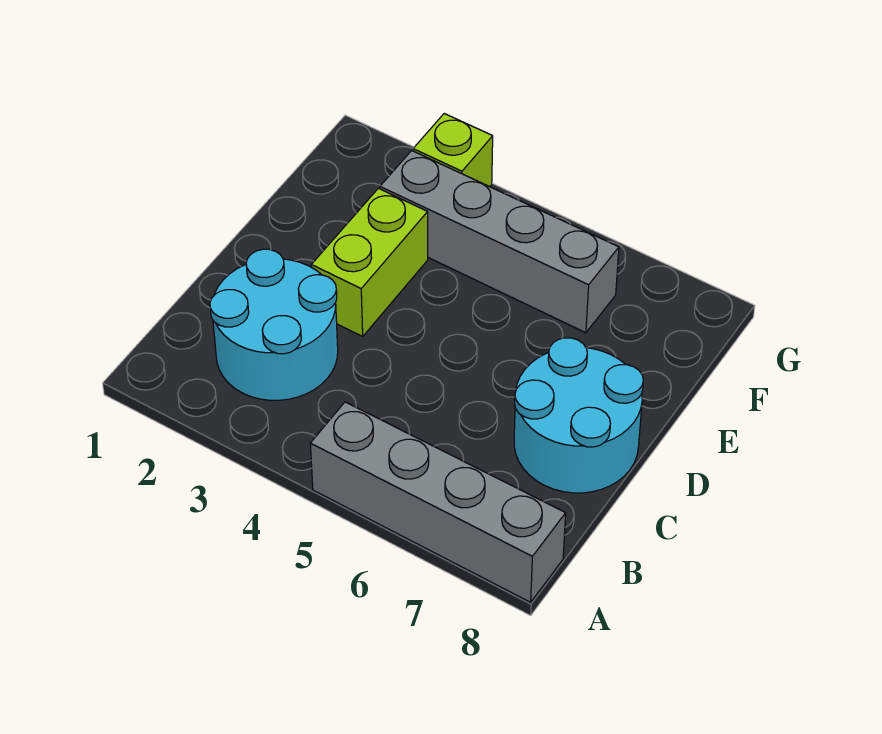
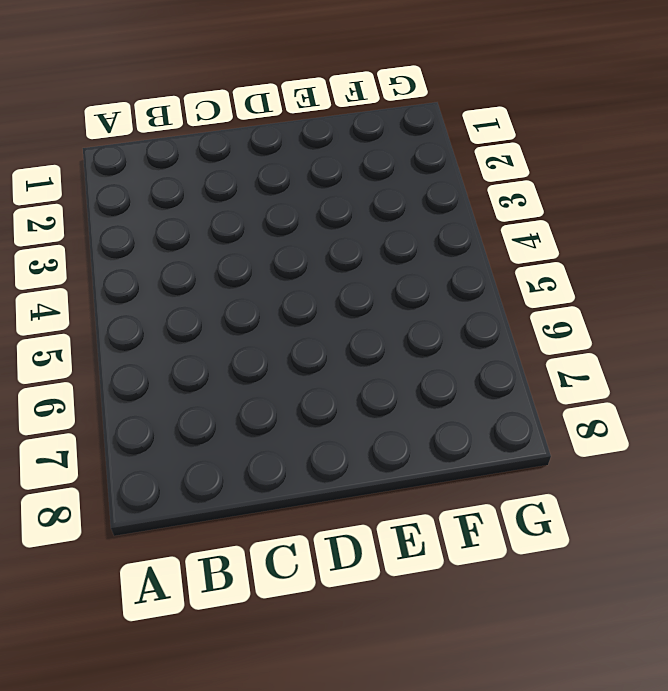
none -> grey 1x4 brick [310,402,566,602]
none -> cyan 2x2 round brick [210,249,338,400]

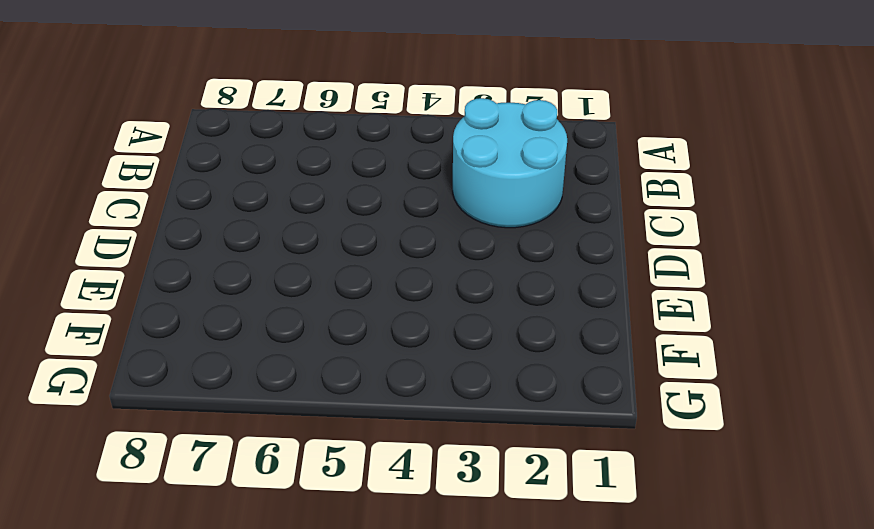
none -> grey 1x4 brick [310,402,566,602]
none -> cyan 2x2 round brick [514,338,643,493]

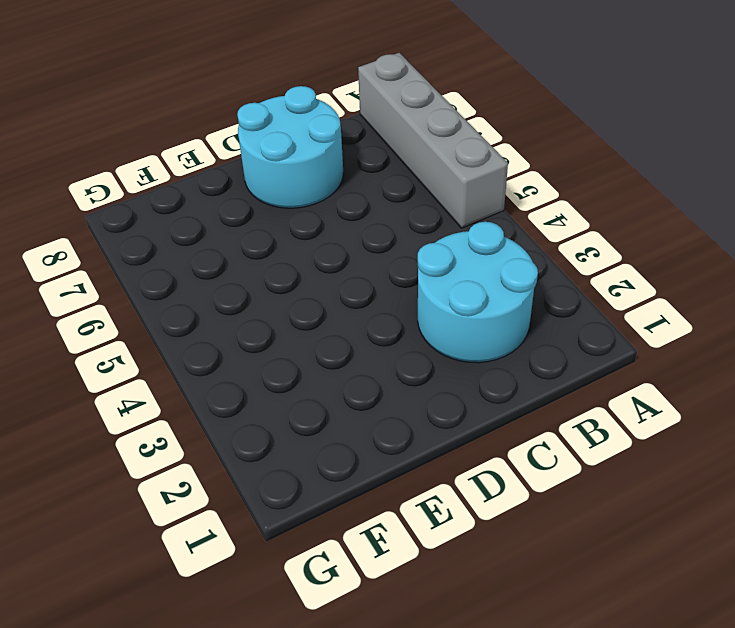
none -> lime 1x2 brick [311,188,428,336]
none -> grey 1x4 brick [380,151,619,333]

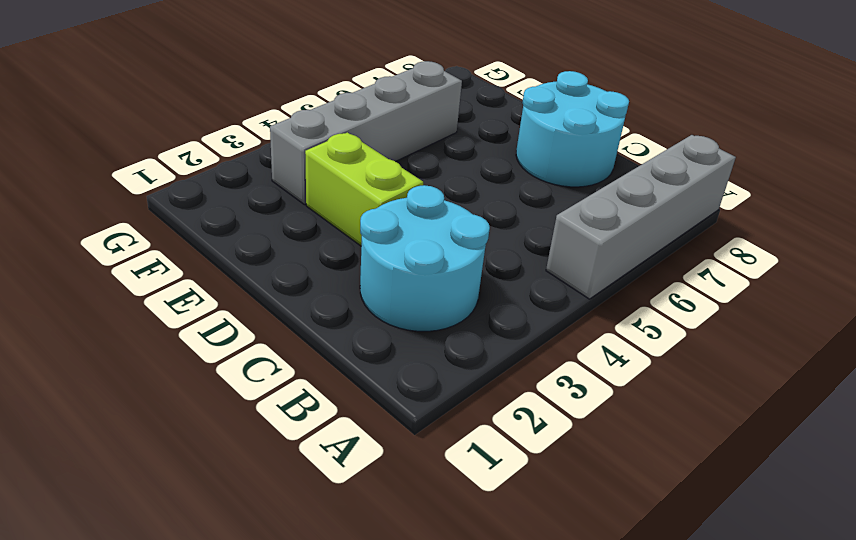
none -> lime 1x1 brick [413,114,493,187]

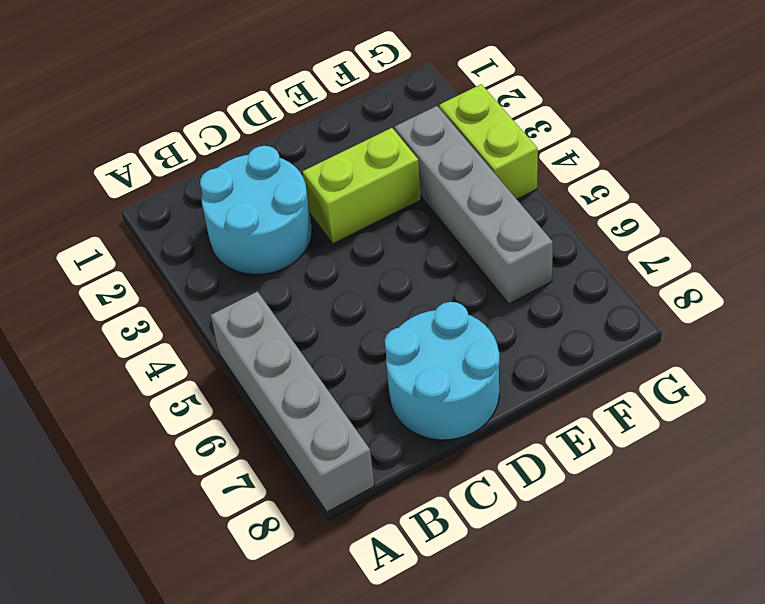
lime 1x2 brick [439,84,538,199] -> lime 1x1 brick [413,114,493,187]

